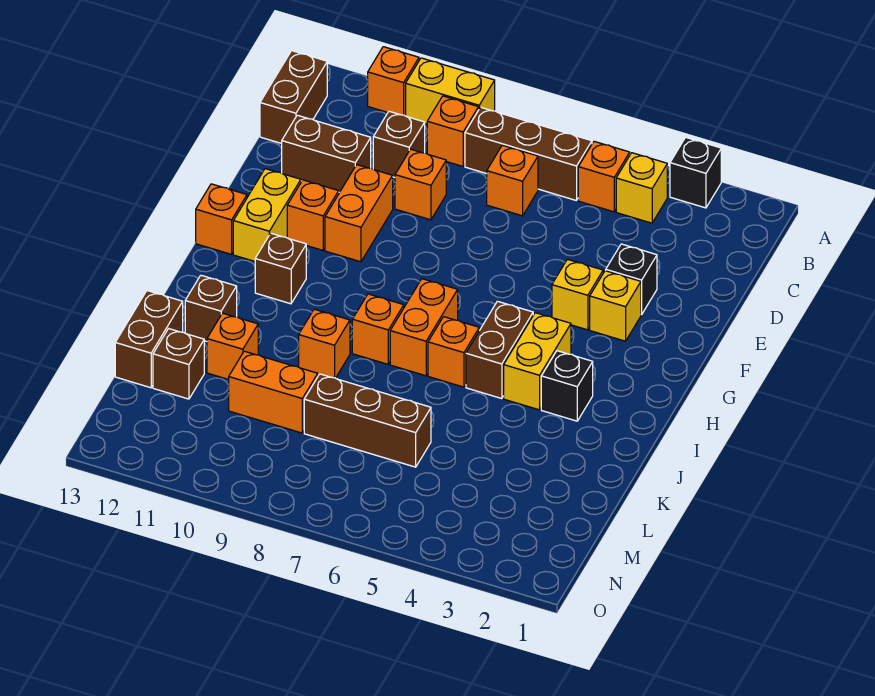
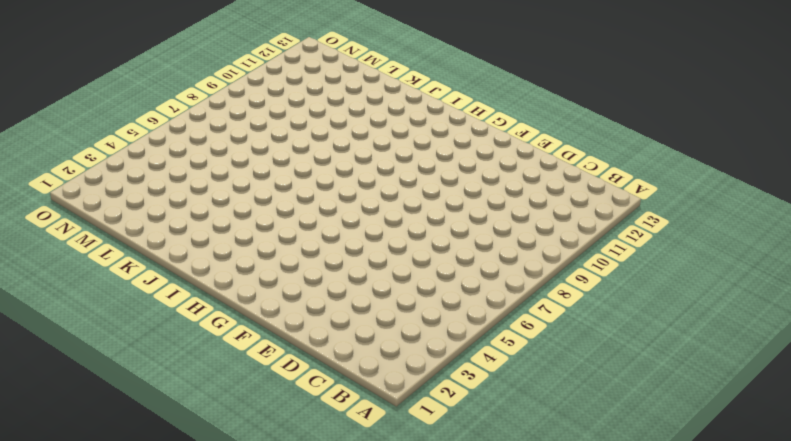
none -> black 1x1 brick [670,137,721,208]
none -> yellow 1x2 brick [406,58,495,124]
none -> orange 1x1 brick [368,47,419,115]
none -> yellow 1x1 brick [616,153,667,223]

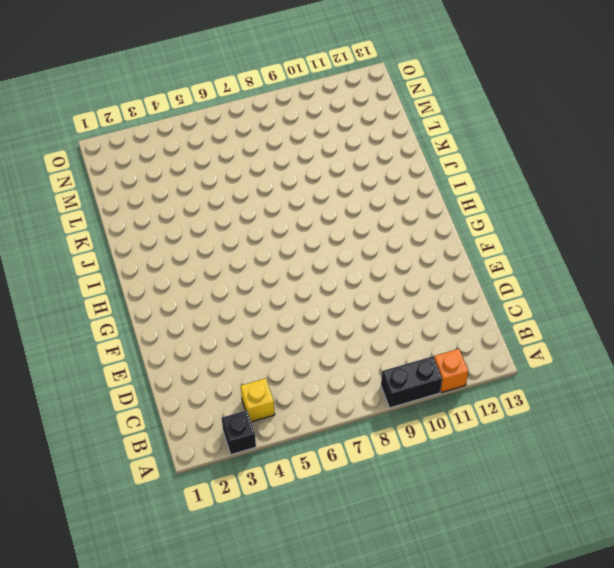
black 1x2 brick [381,356,442,408] -> yellow 1x2 brick [406,58,495,124]
none -> orange 1x1 brick [578,141,630,212]
none -> brown 1x3 brick [465,107,592,201]
none -> orange 1x1 brick [427,96,479,166]
none -> brown 1x2 brick [260,51,327,144]

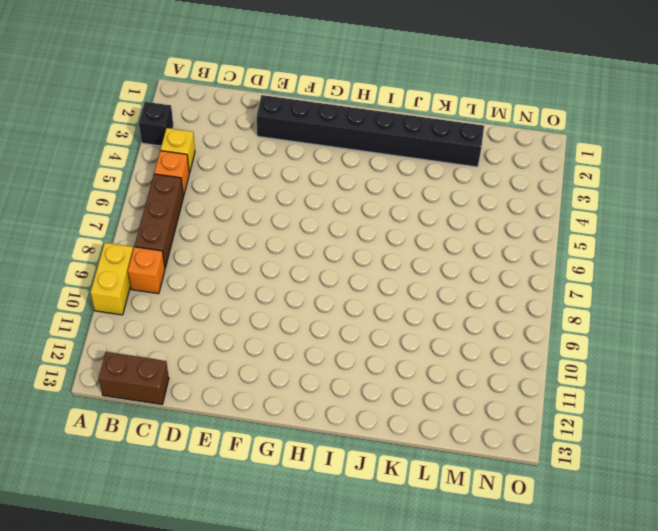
black 1x8 brick [257,95,484,167] -> none
none -> orange 1x1 brick [368,47,419,115]
none -> orange 1x1 brick [487,145,538,216]
none -> brown 1x1 brick [373,111,425,177]
none -> orange 1x1 brick [395,149,446,220]

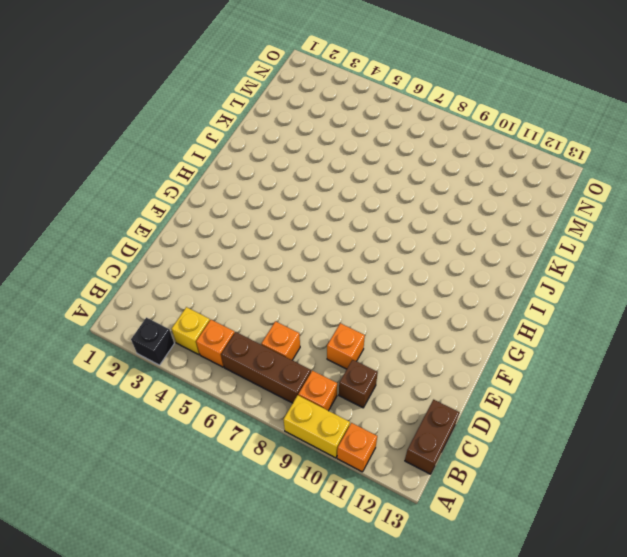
none -> brown 1x2 brick [282,115,371,192]
none -> black 1x1 brick [606,244,657,315]
none -> orange 1x2 brick [325,165,393,262]
none -> yellow 1x1 brick [590,271,641,341]

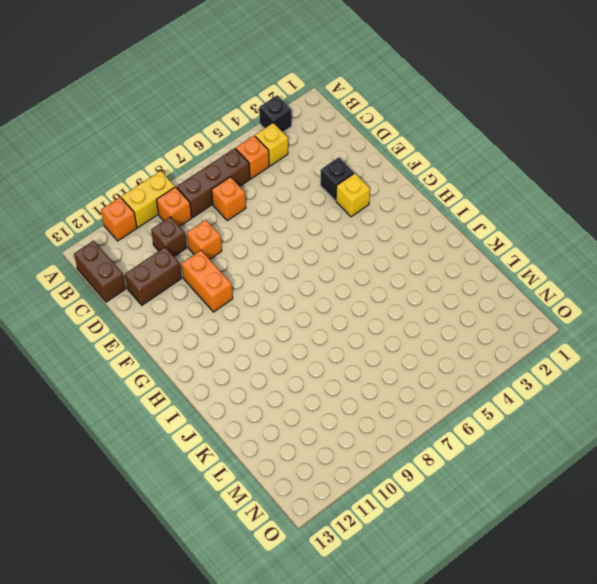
none -> yellow 1x1 brick [552,259,603,330]
none -> orange 1x1 brick [287,180,339,250]
none -> yellow 1x2 brick [233,169,301,261]
none -> orange 1x1 brick [196,184,247,254]

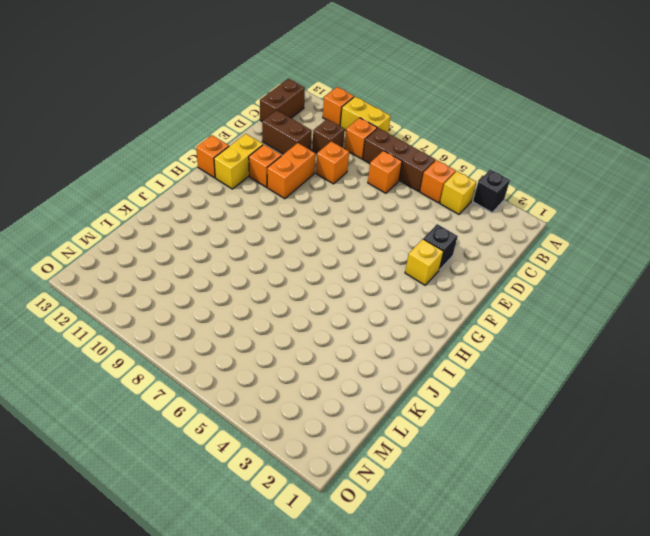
none -> yellow 1x1 brick [552,259,603,330]
none -> yellow 1x2 brick [504,313,571,410]
none -> brown 1x2 brick [466,301,533,399]
none -> orange 1x2 brick [390,279,458,376]

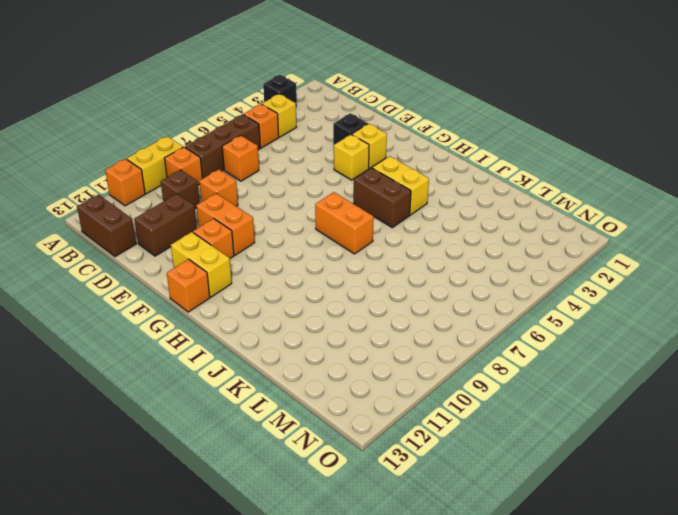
none -> brown 1x1 brick [255,233,306,304]
none -> black 1x1 brick [541,351,593,421]
none -> orange 1x1 brick [428,317,479,387]
none -> orange 1x1 brick [352,294,404,364]

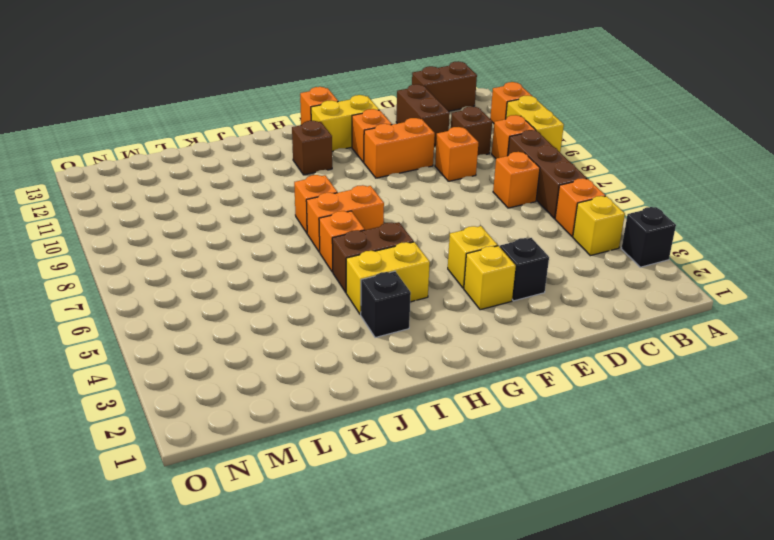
none -> orange 1x1 brick [299,309,350,378]
none -> brown 1x1 brick [185,275,237,341]
none -> orange 1x1 brick [207,313,258,380]
none -> brown 1x2 brick [115,291,183,388]

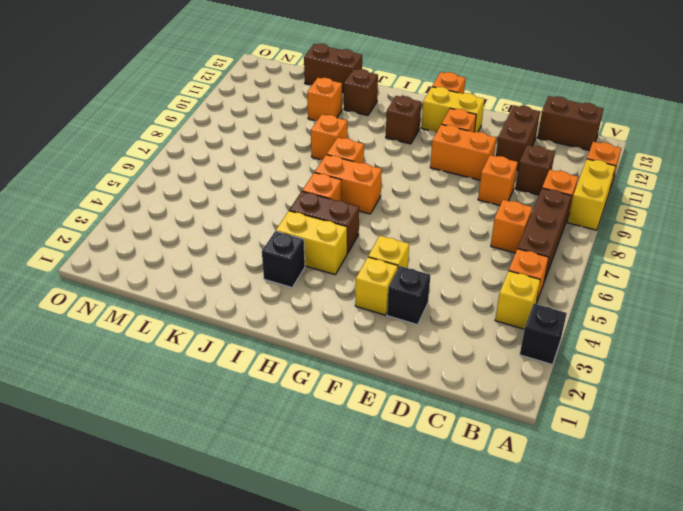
none -> brown 1x3 brick [304,374,431,467]
none -> orange 1x2 brick [229,351,318,433]
none -> brown 1x1 brick [153,329,204,399]

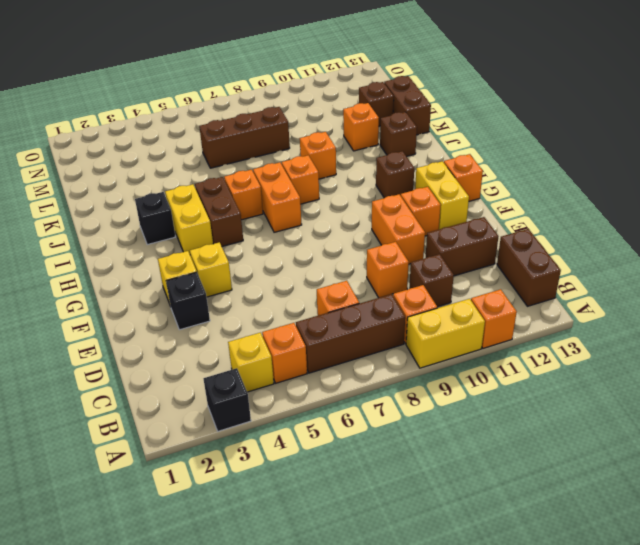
none -> orange 1x2 brick [229,351,318,433]

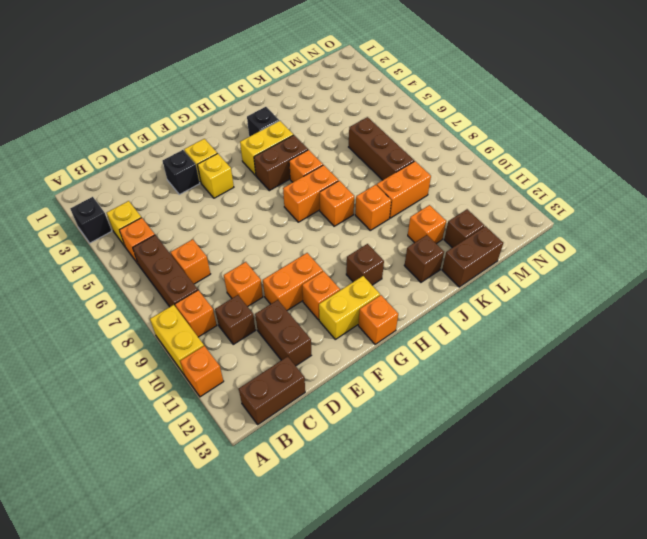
orange 1x2 brick [377,161,431,218] -> orange 1x2 brick turned to [229,351,318,433]

